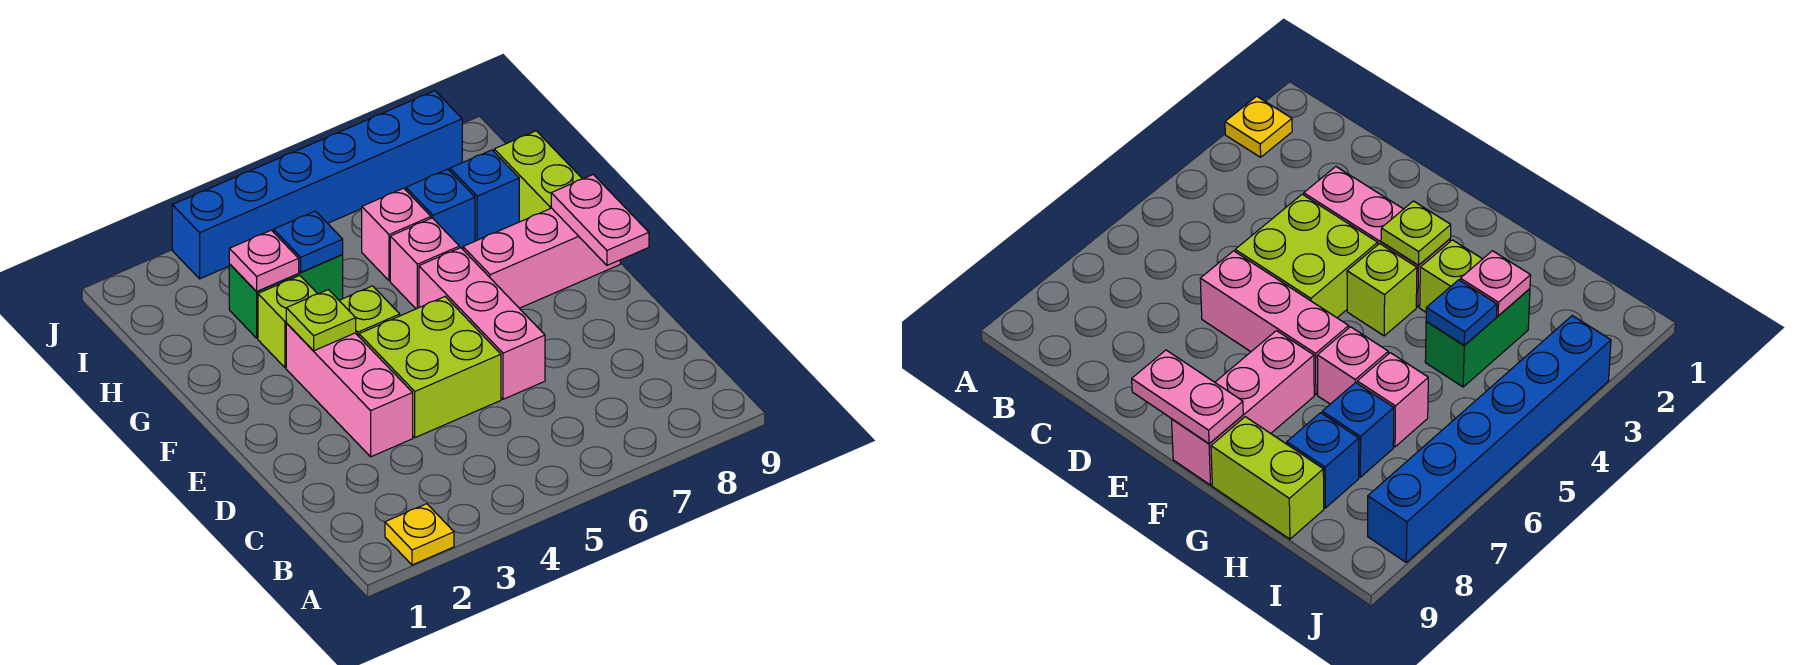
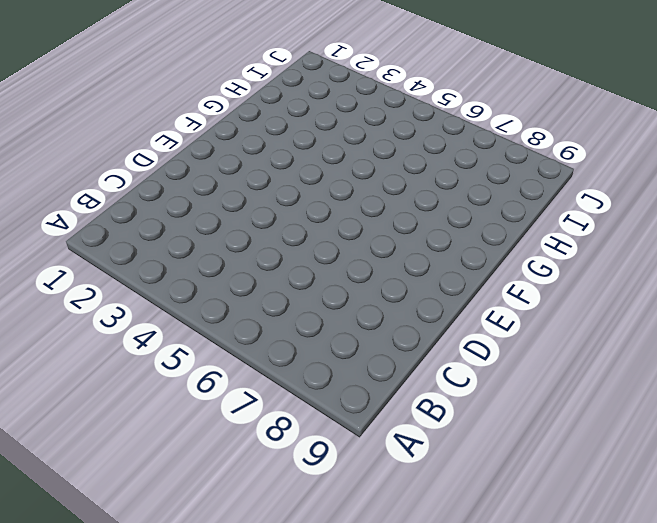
none -> yellow 1x1 plate [385,504,454,565]
none -> pink 1x3 brick [286,324,413,457]
none -> lime 2x2 brick [359,297,501,438]

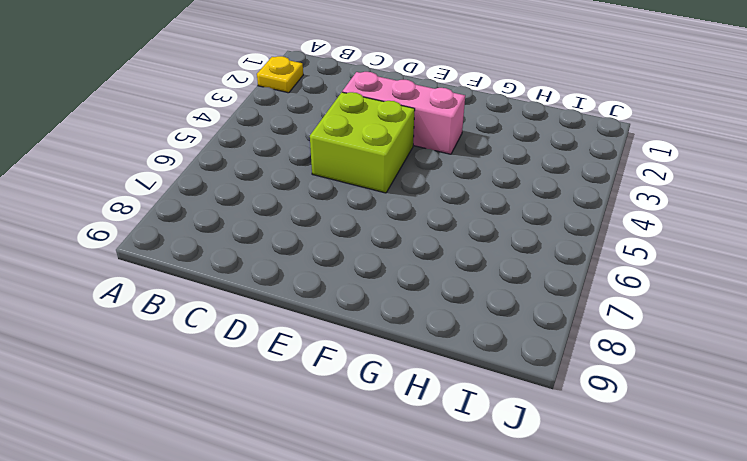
none -> pink 1x3 brick [419,248,545,399]
none -> lime 1x1 brick [339,286,400,336]
none -> pink 1x3 brick [463,208,620,308]

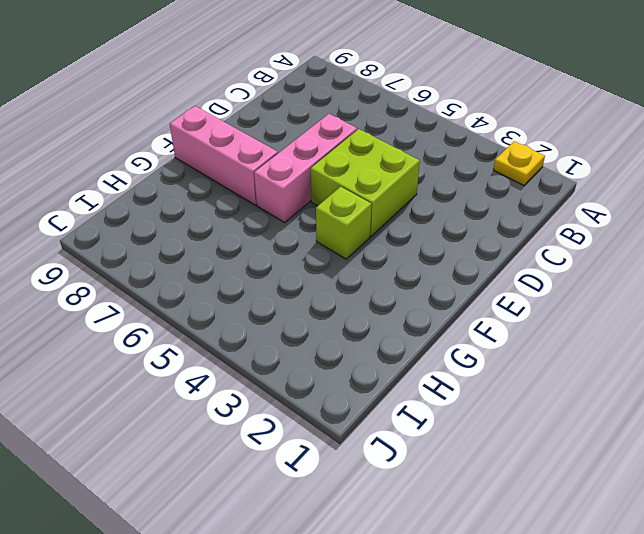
none -> pink 1x3 brick [286,324,413,457]
none -> lime 1x1 brick [258,276,317,368]
none -> pink 1x1 brick [390,218,459,309]

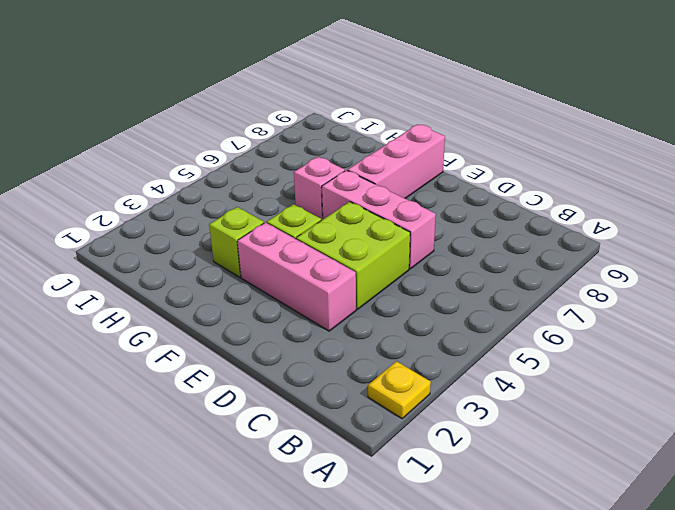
none -> lime 1x2 brick [494,131,582,222]
none -> green 1x2 brick [229,255,343,338]
none -> pink 1x1 brick [362,188,431,281]

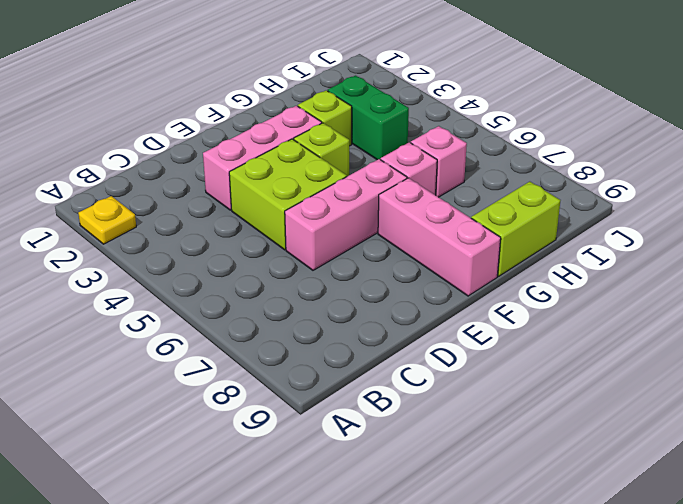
none -> blue 1x1 brick [406,169,475,249]
none -> blue 1x1 brick [450,150,519,241]
none -> blue 1x6 brick [172,91,462,279]

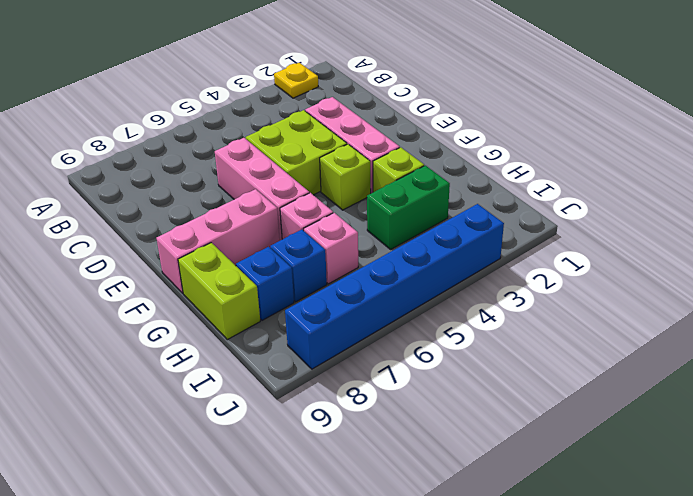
none -> pink 1x2 plate [551,175,649,265]
none -> lime 1x1 plate [286,290,356,351]
none -> pink 1x1 plate [229,230,299,292]

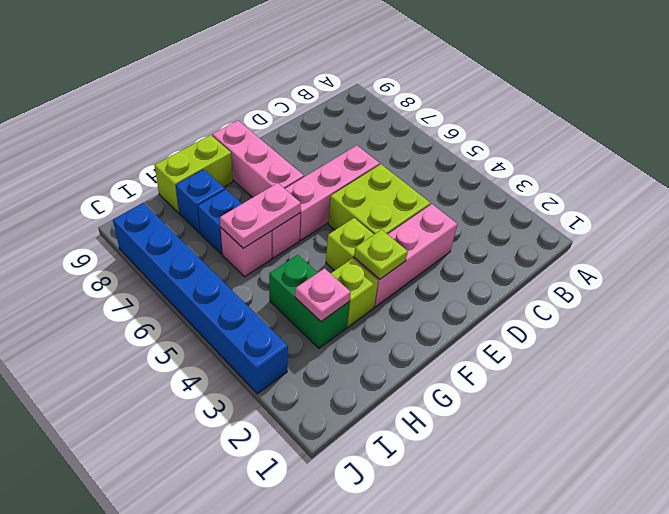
pink 1x2 plate [220,183,301,248] -> pink 1x2 plate moved to [551,175,649,265]
none -> yellow 1x1 plate [385,504,454,565]
none -> blue 1x1 plate [274,211,343,272]

